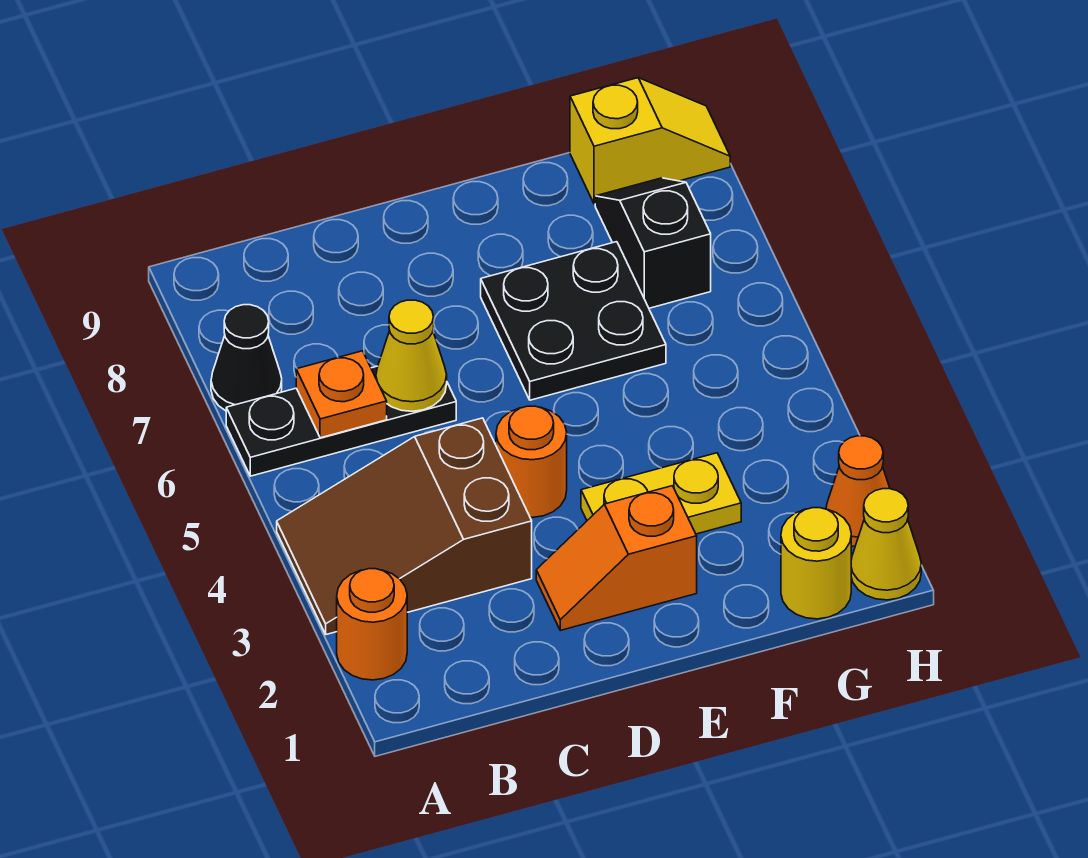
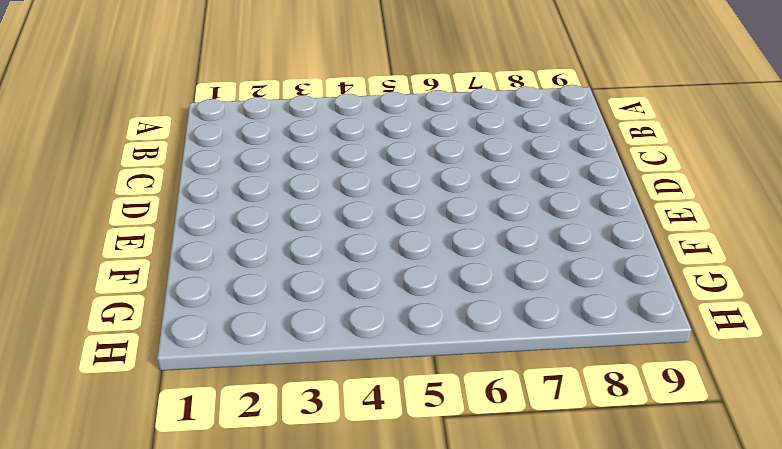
none -> orange 1x1 round brick [337,569,407,680]
none -> brown 2x3 slope [277,418,532,634]
none -> black 1x3 plate [226,366,456,476]

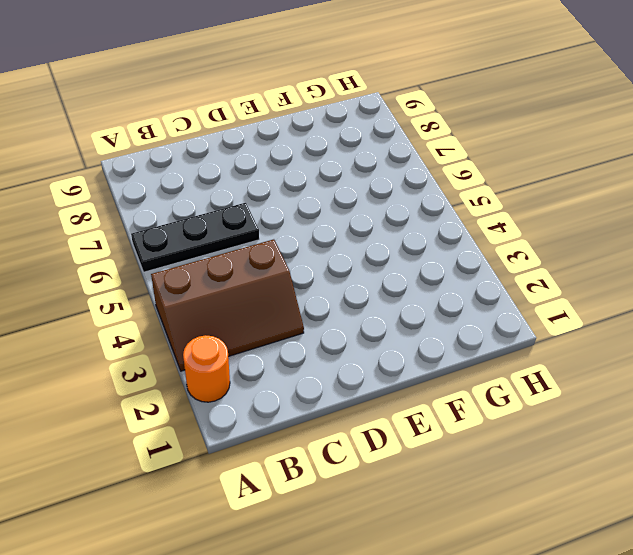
brown 2x3 slope [151,239,304,371] -> brown 2x3 slope turned to [277,418,532,634]
none -> black 1x1 cone [211,305,282,411]
none -> orange 1x2 slope [536,486,697,630]
none -> orange 1x1 round brick [496,406,567,518]

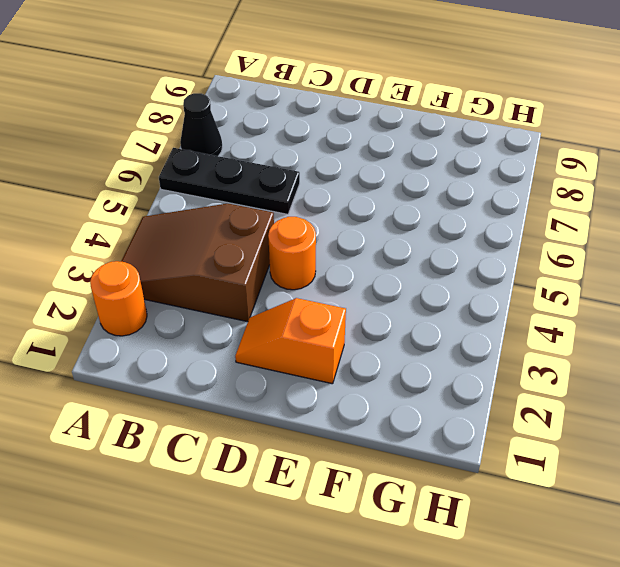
none -> yellow 1x2 plate [581,453,741,534]
none -> black 2x2 plate [481,242,666,400]
none -> yellow 1x1 round brick [781,508,851,619]

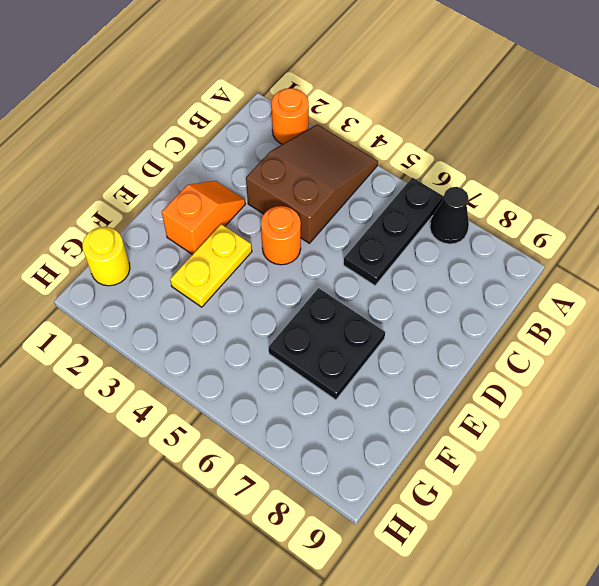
none -> black 1x2 slope [595,178,711,308]
none -> yellow 1x2 slope [570,78,730,204]
none -> yellow 1x1 cone [851,489,921,600]

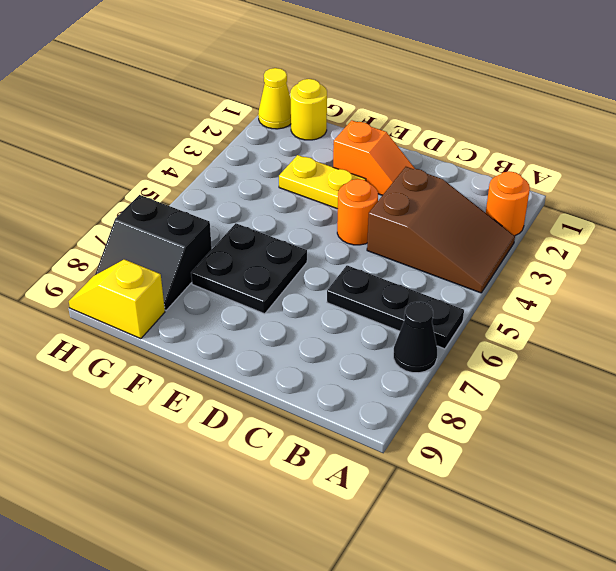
black 2x2 slope [95,195,212,310] -> black 1x2 slope [595,178,711,308]
none -> orange 1x1 cone [826,436,890,547]
none -> orange 1x1 plate [296,351,387,438]
none -> yellow 1x1 cone [376,300,447,411]

